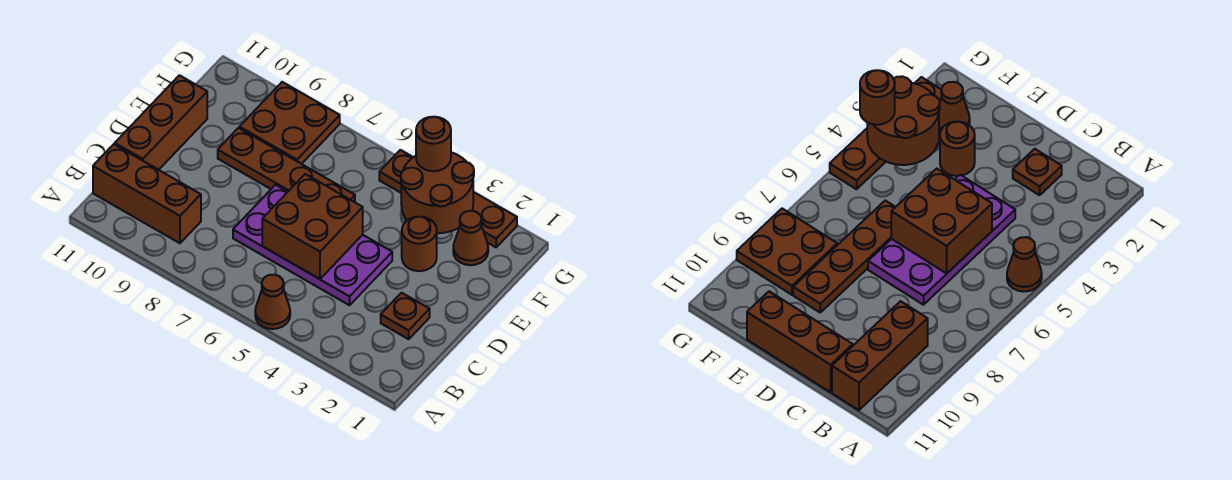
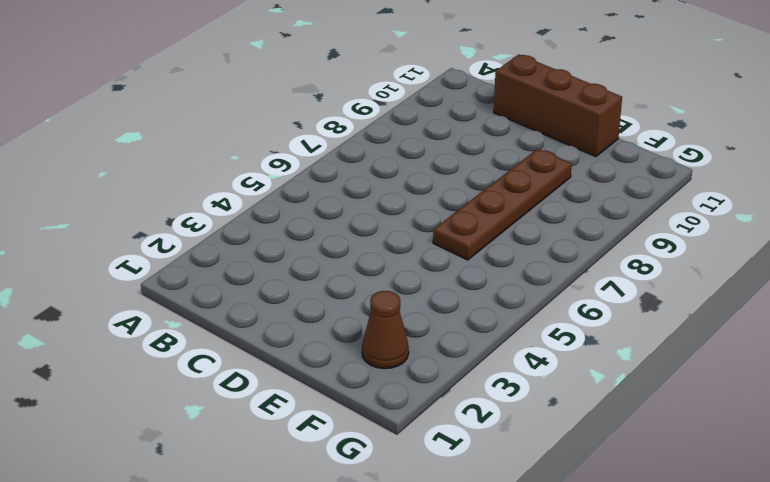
none -> brown 1x1 cone [255,275,290,329]
none -> brown 1x3 brick [93,144,201,243]
none -> brown 1x1 plate [381,293,430,339]

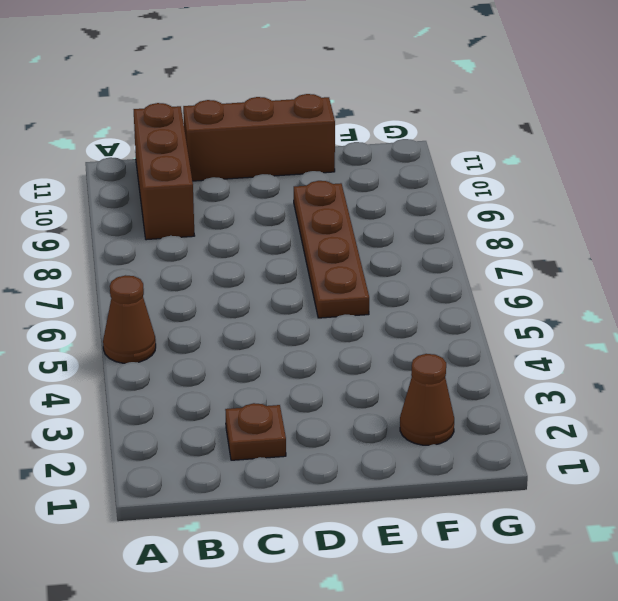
none -> purple 2x4 plate [233,185,392,305]
none -> brown 1x1 round brick [402,217,437,271]
none -> brown 2x2 plate [239,82,340,164]

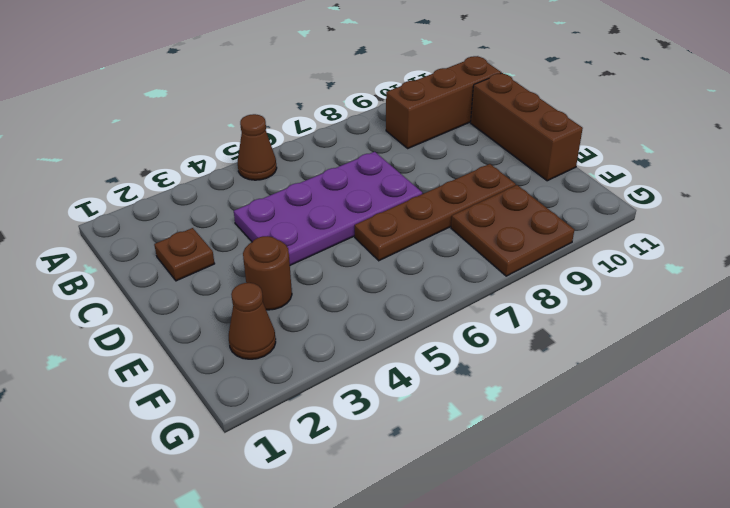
none -> brown 1x4 plate [379,150,517,247]
none -> brown 2x2 brick [262,174,363,279]
none -> brown 2x2 round brick [401,152,474,233]

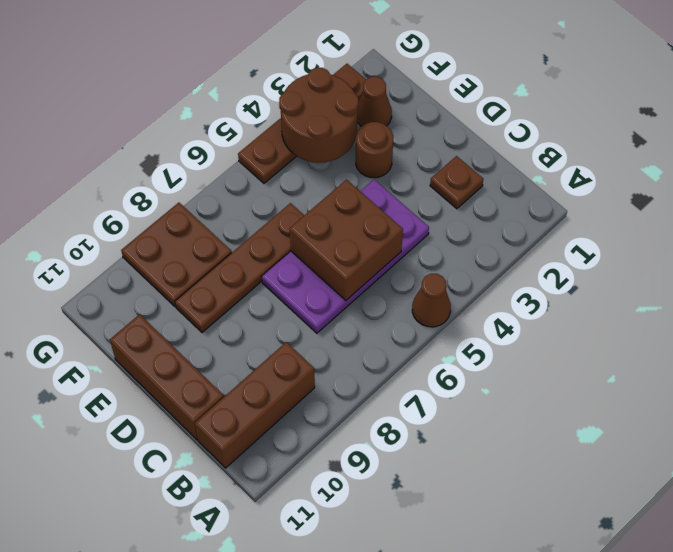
none -> brown 1x1 round brick [416,117,451,171]

